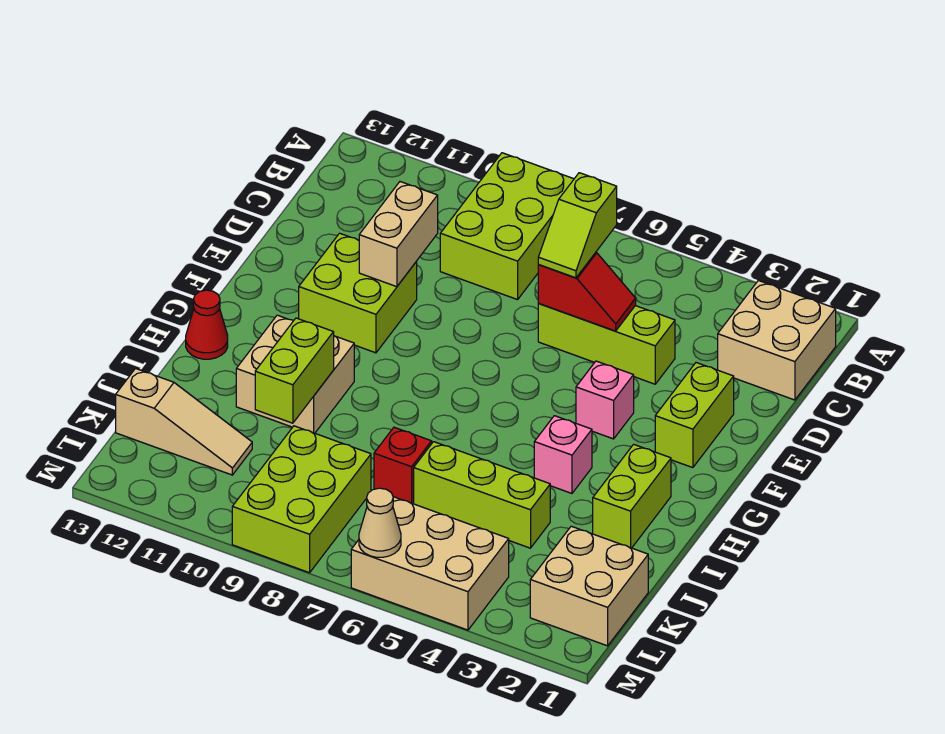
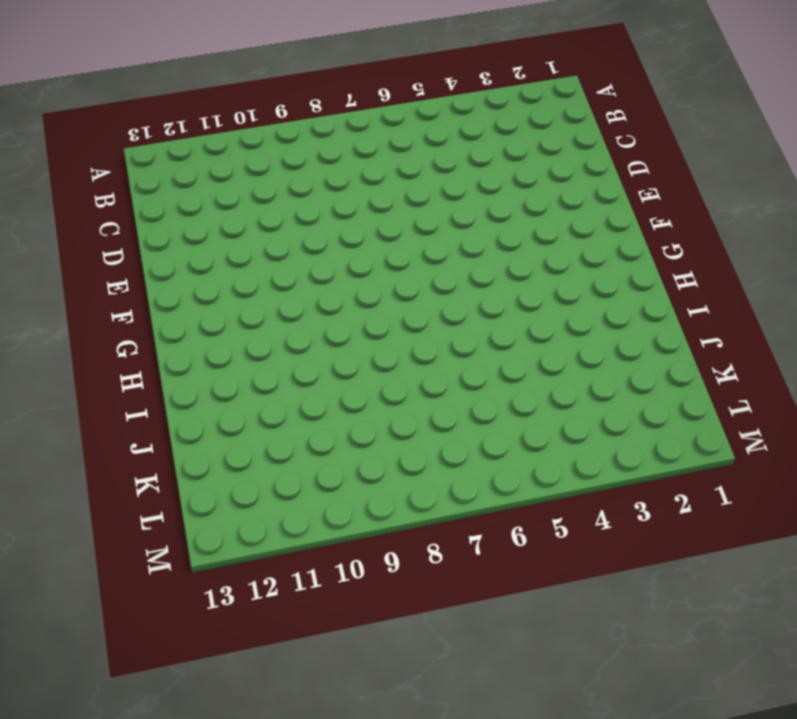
none -> lime 2x3 brick [440,153,574,300]
none -> tan 2x2 brick [718,280,836,400]
none -> lime 1x3 brick [538,304,675,384]

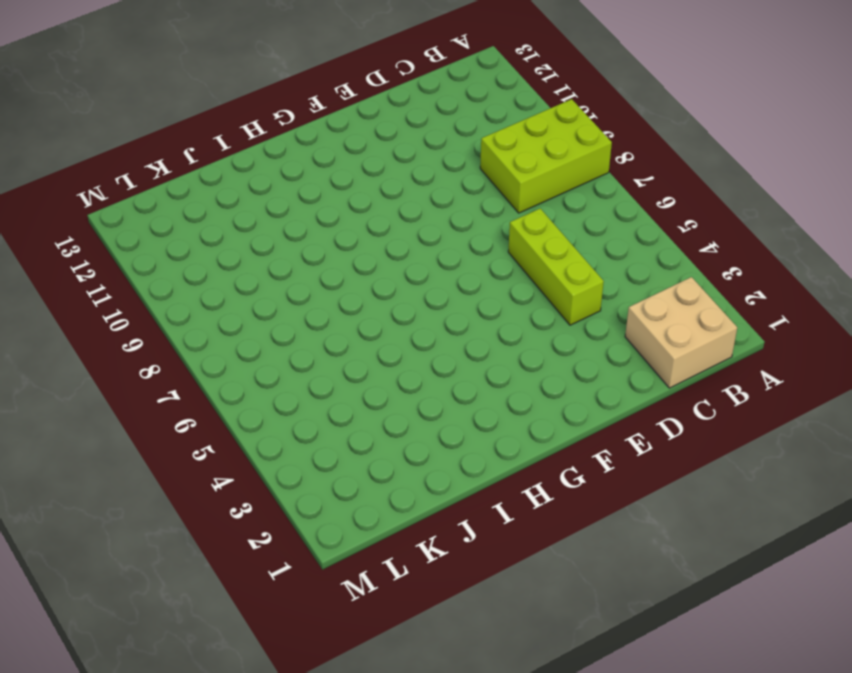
none -> lime 1x2 brick [655,363,734,468]
none -> lime 2x2 brick [299,233,417,353]
none -> pink 1x1 brick [576,361,634,439]

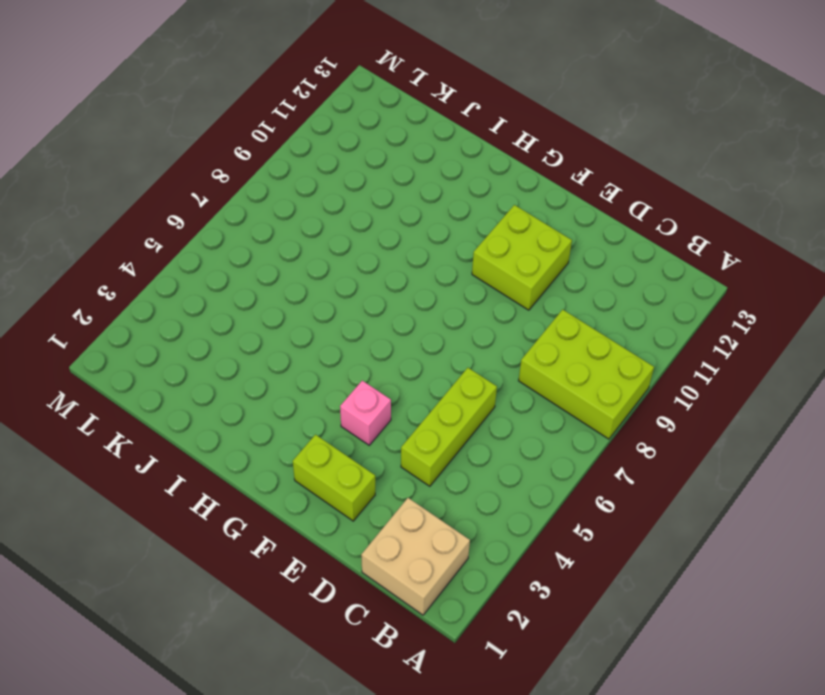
none -> lime 1x2 brick [593,444,671,548]
none -> pink 1x1 brick [534,416,592,493]
none -> tan 2x2 brick [236,315,354,433]

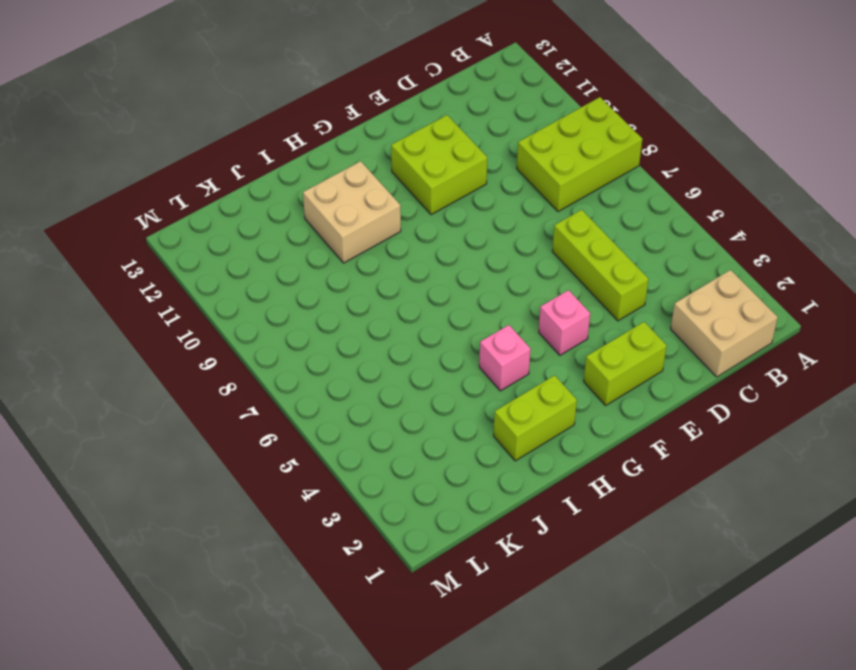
none -> red 1x1 cone [186,290,228,359]
none -> lime 1x3 brick [414,442,550,548]
none -> red 1x1 brick [374,427,432,504]

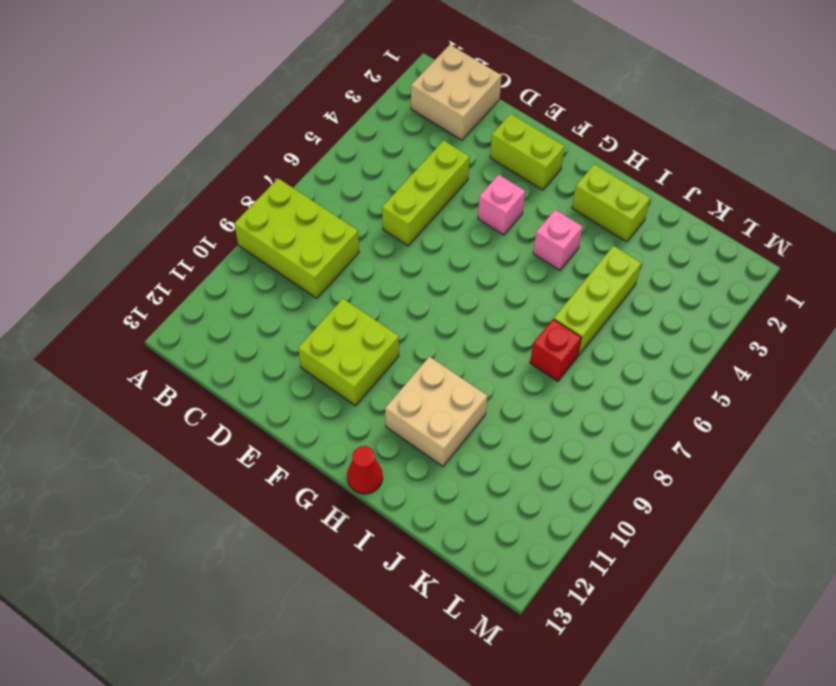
none -> tan 2x2 brick [530,526,648,646]
none -> lime 2x3 brick [232,426,371,573]
none -> tan 1x3 slope [116,369,252,475]

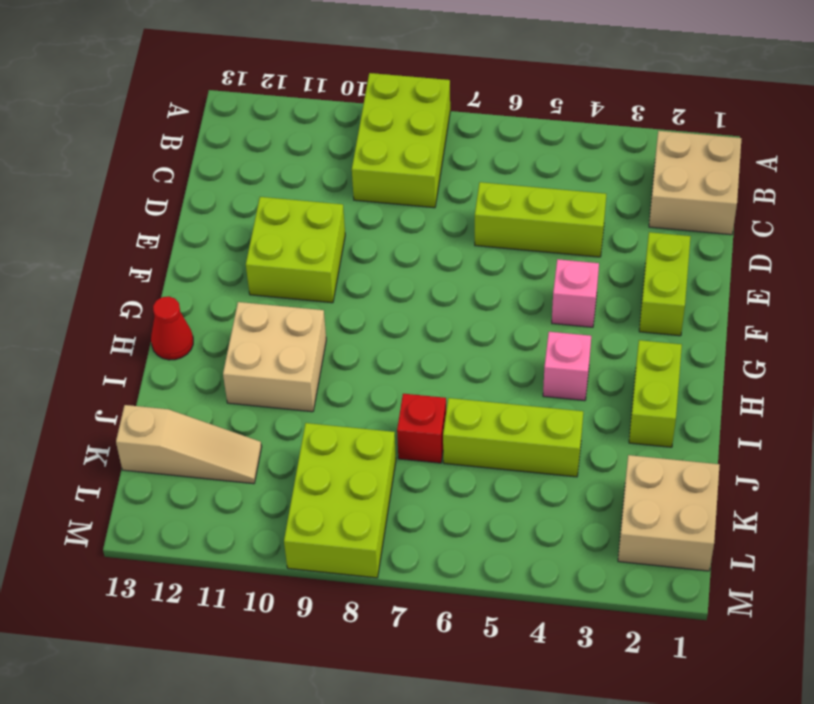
none -> tan 2x3 brick [351,497,509,630]
none -> red 1x2 slope [538,253,636,331]
none -> tan 1x2 brick [359,182,438,287]

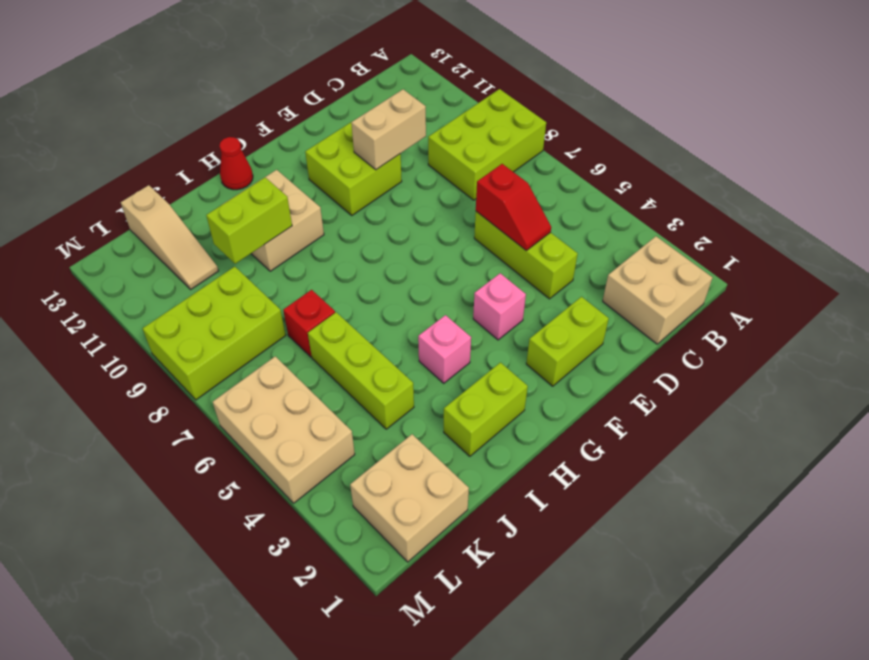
none -> tan 1x1 cone [359,488,401,557]
none -> lime 1x2 slope [538,173,617,278]

